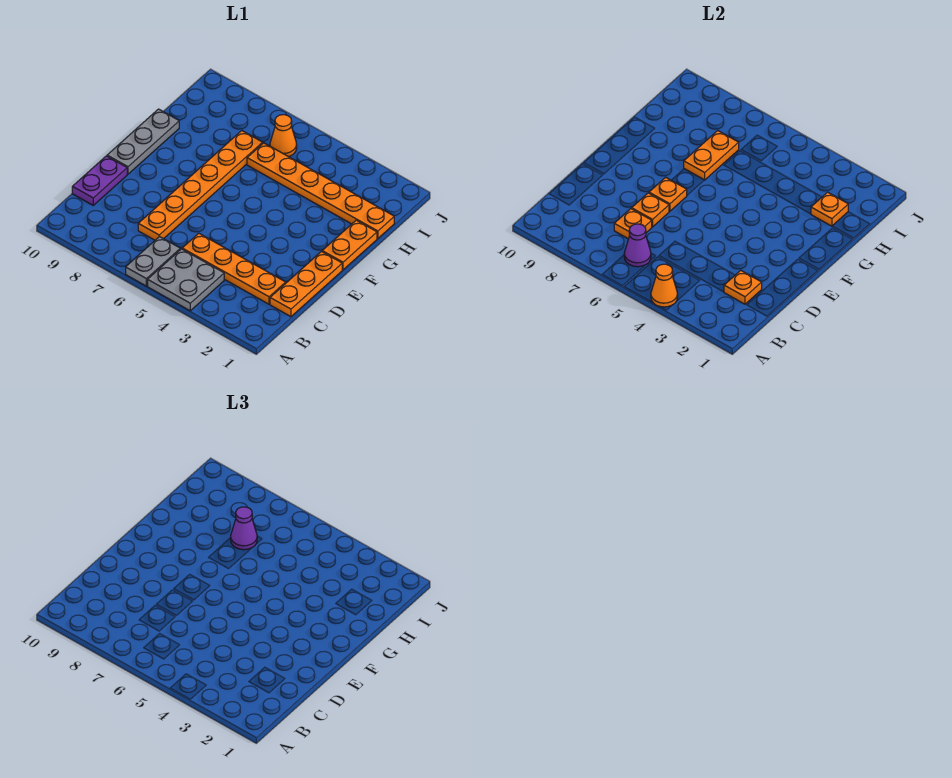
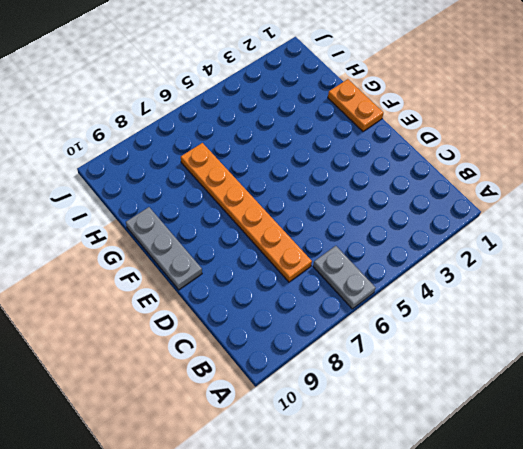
none -> grey 2x2 plate [148,249,224,311]
none -> orange 1x3 plate [270,252,342,317]
none -> orange 1x4 plate [182,233,286,304]

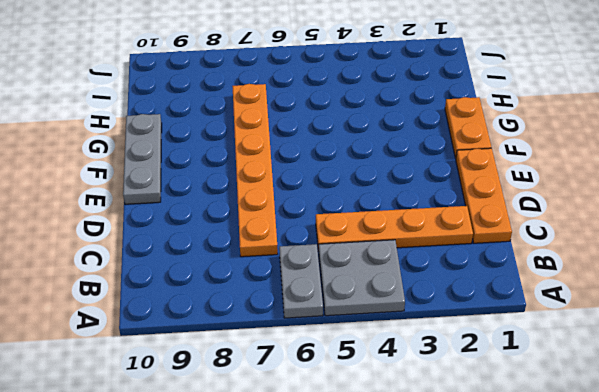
none -> purple 1x2 plate [72,156,127,205]
none -> orange 1x6 plate [247,143,394,239]
none -> orange 1x1 cone [270,115,297,157]

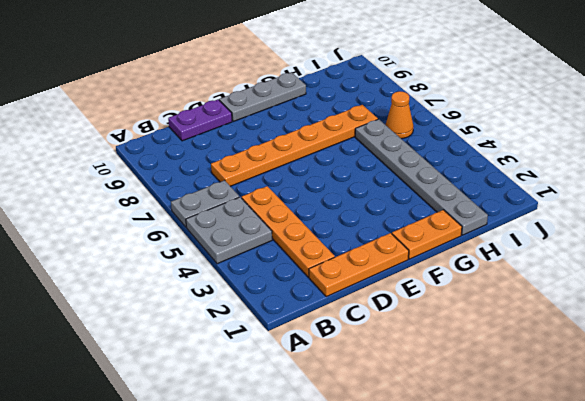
grey 1x6 plate [355,119,488,235] -> orange 1x6 plate [247,143,394,239]
none -> orange 1x1 cone [651,264,678,307]
none -> purple 1x1 cone [624,224,651,267]
none -> orange 1x1 plate [724,270,762,304]

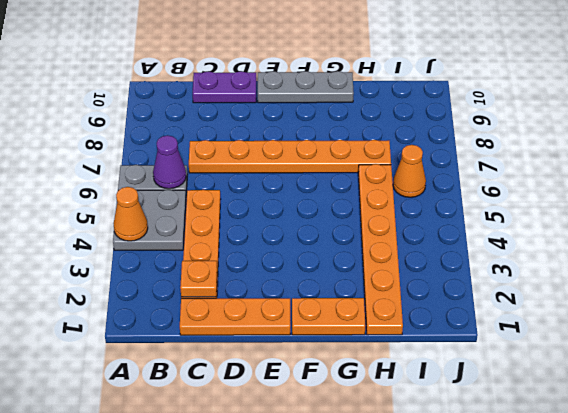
none -> orange 1x1 plate [614,209,652,239]
none -> orange 1x1 plate [632,193,669,227]
none -> orange 1x1 plate [649,177,687,211]

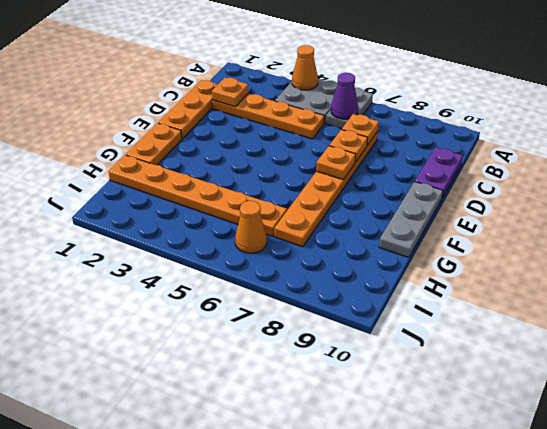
none -> orange 1x2 plate [684,131,739,180]
none -> orange 1x1 plate [811,192,848,226]
none -> purple 1x1 cone [231,507,257,550]

